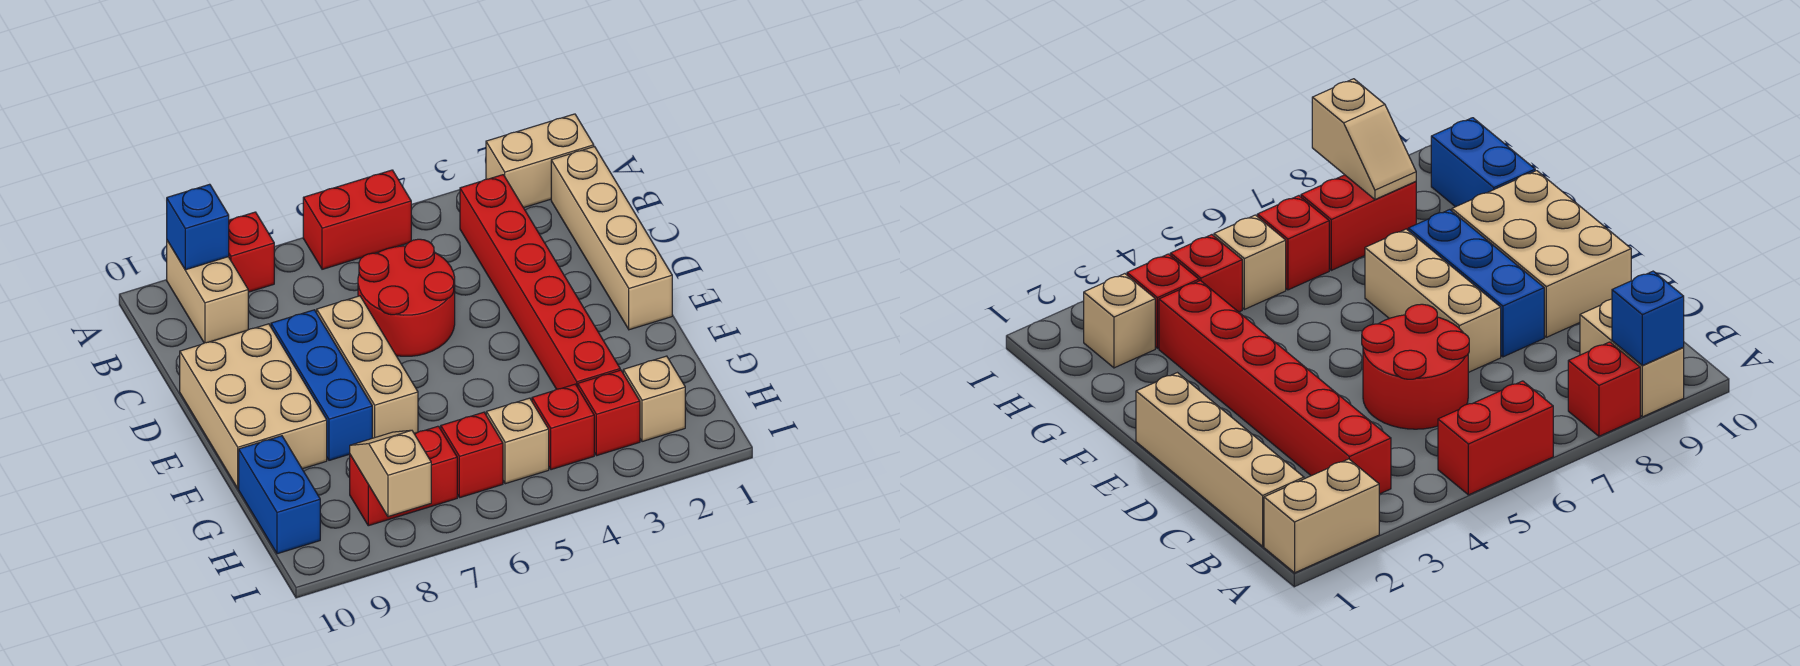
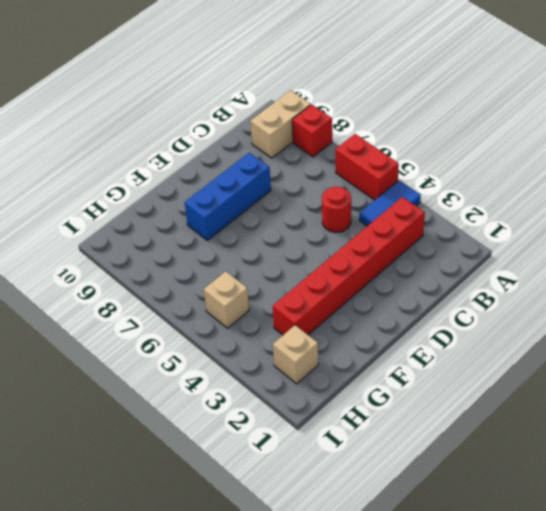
blue 1x2 tile [359,180,421,226] -> none
red 1x1 round brick [322,187,351,232] -> red 2x2 round brick [358,239,455,356]
none -> tan 1x2 brick [486,114,594,208]
none -> tan 1x4 brick [551,147,672,330]
none -> tan 1x3 brick [317,296,418,438]

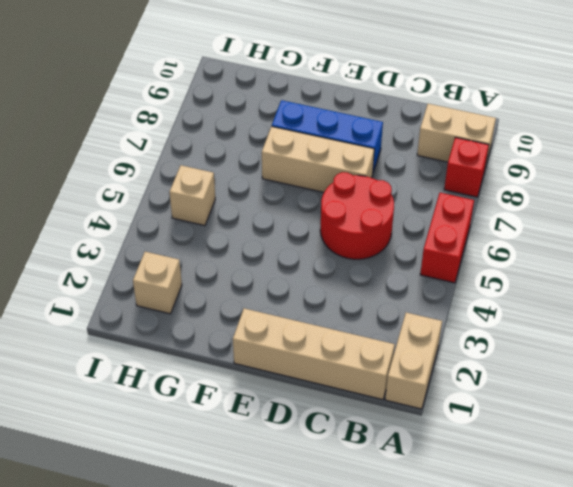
none -> red 1x6 brick [460,175,620,389]
none -> tan 2x3 brick [180,324,327,488]
none -> blue 1x2 brick [239,436,320,554]

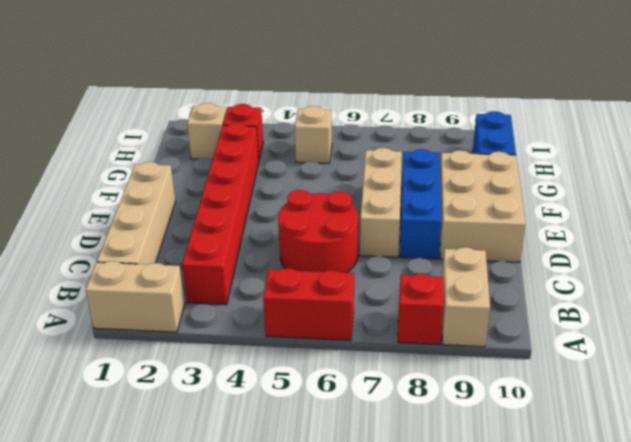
none -> red 1x1 brick [532,384,594,470]
none -> red 1x1 brick [441,412,503,498]
none -> red 1x2 brick [350,426,457,526]

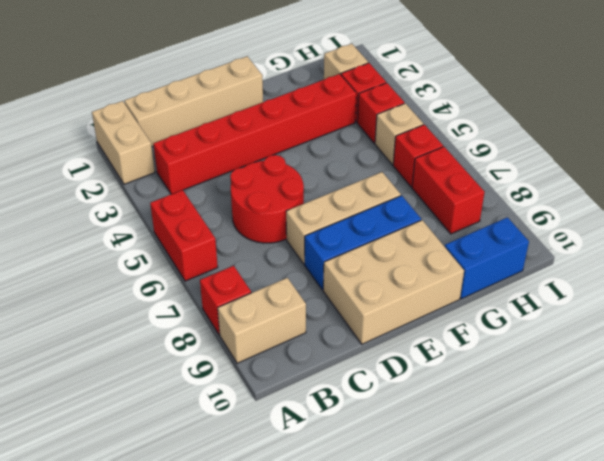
none -> blue 1x1 brick [167,184,229,270]
none -> tan 1x2 slope [350,430,431,517]

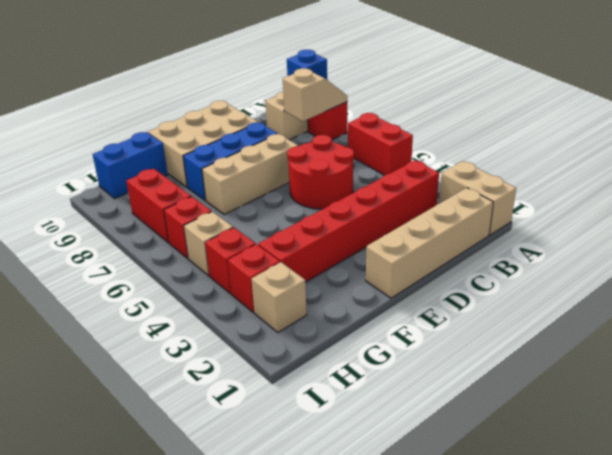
tan 1x2 slope [283,68,347,121] -> tan 1x2 slope moved to [350,430,431,517]

